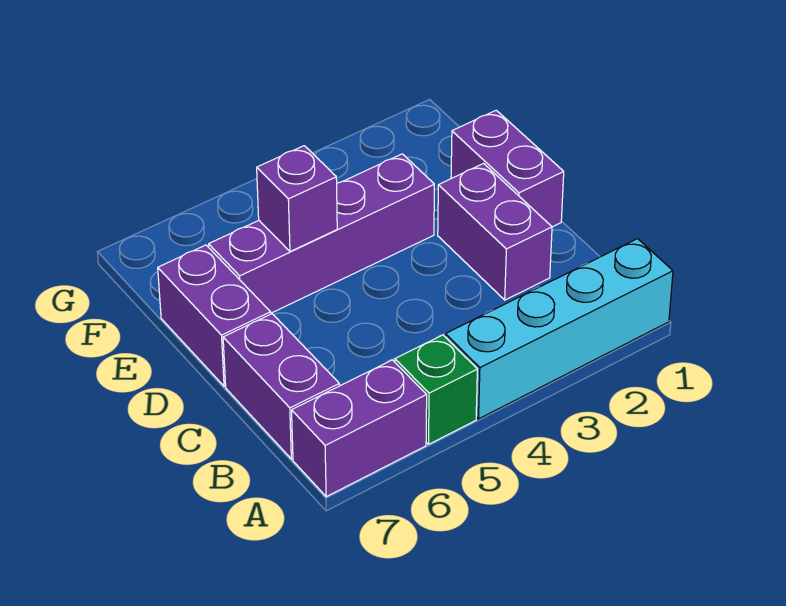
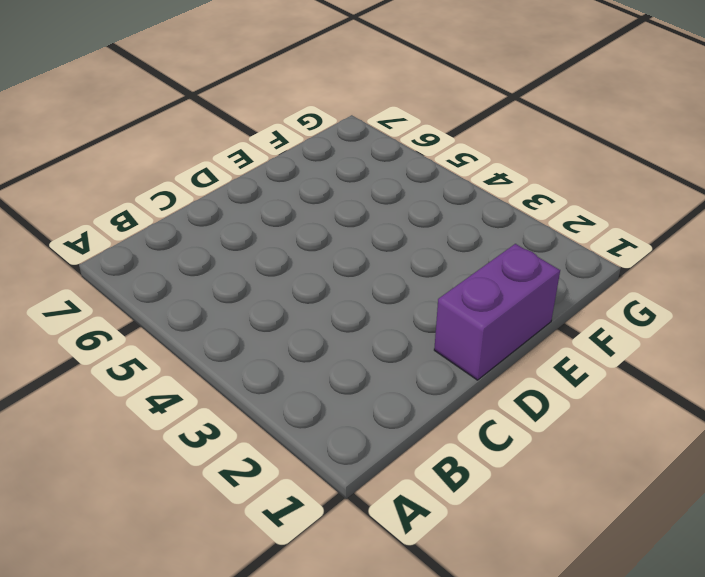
none -> cyan 1x4 brick [445,239,673,419]
none -> green 1x1 brick [395,335,477,444]

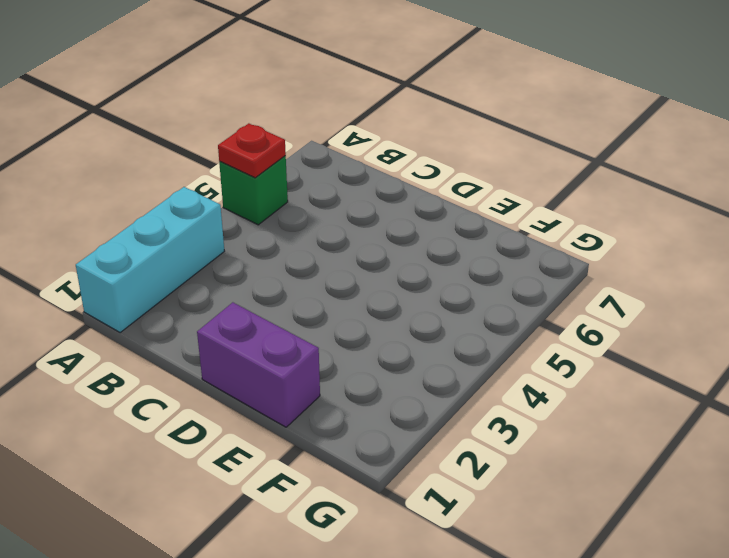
cyan 1x3 brick [76,187,224,333] -> cyan 1x4 brick [445,239,673,419]
red 1x1 plate [218,123,286,178] -> none
none -> purple 1x2 brick [292,360,427,497]
none -> purple 1x2 brick [223,314,339,459]

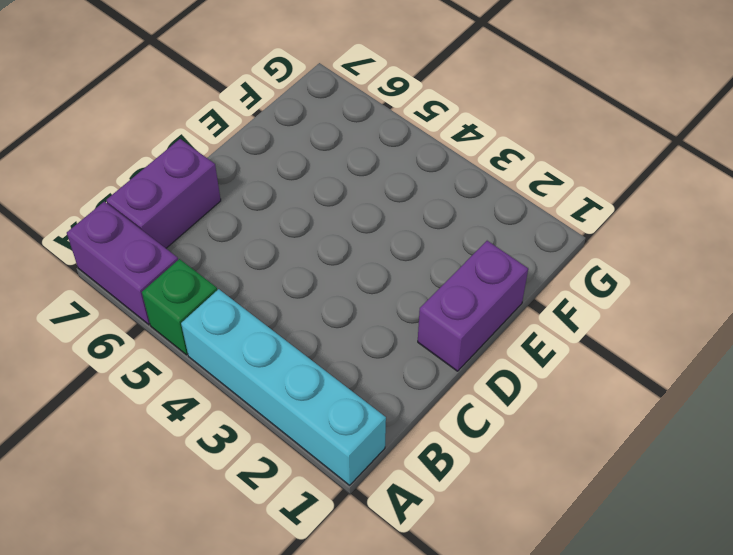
none -> purple 1x2 brick [438,164,552,300]
none -> purple 1x2 brick [158,245,271,386]

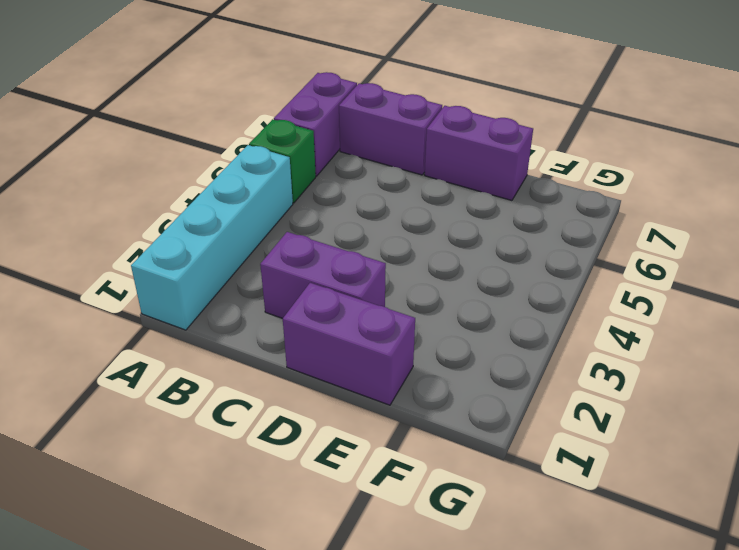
none -> purple 1x4 brick [209,154,434,313]
none -> purple 1x1 brick [257,146,337,252]

